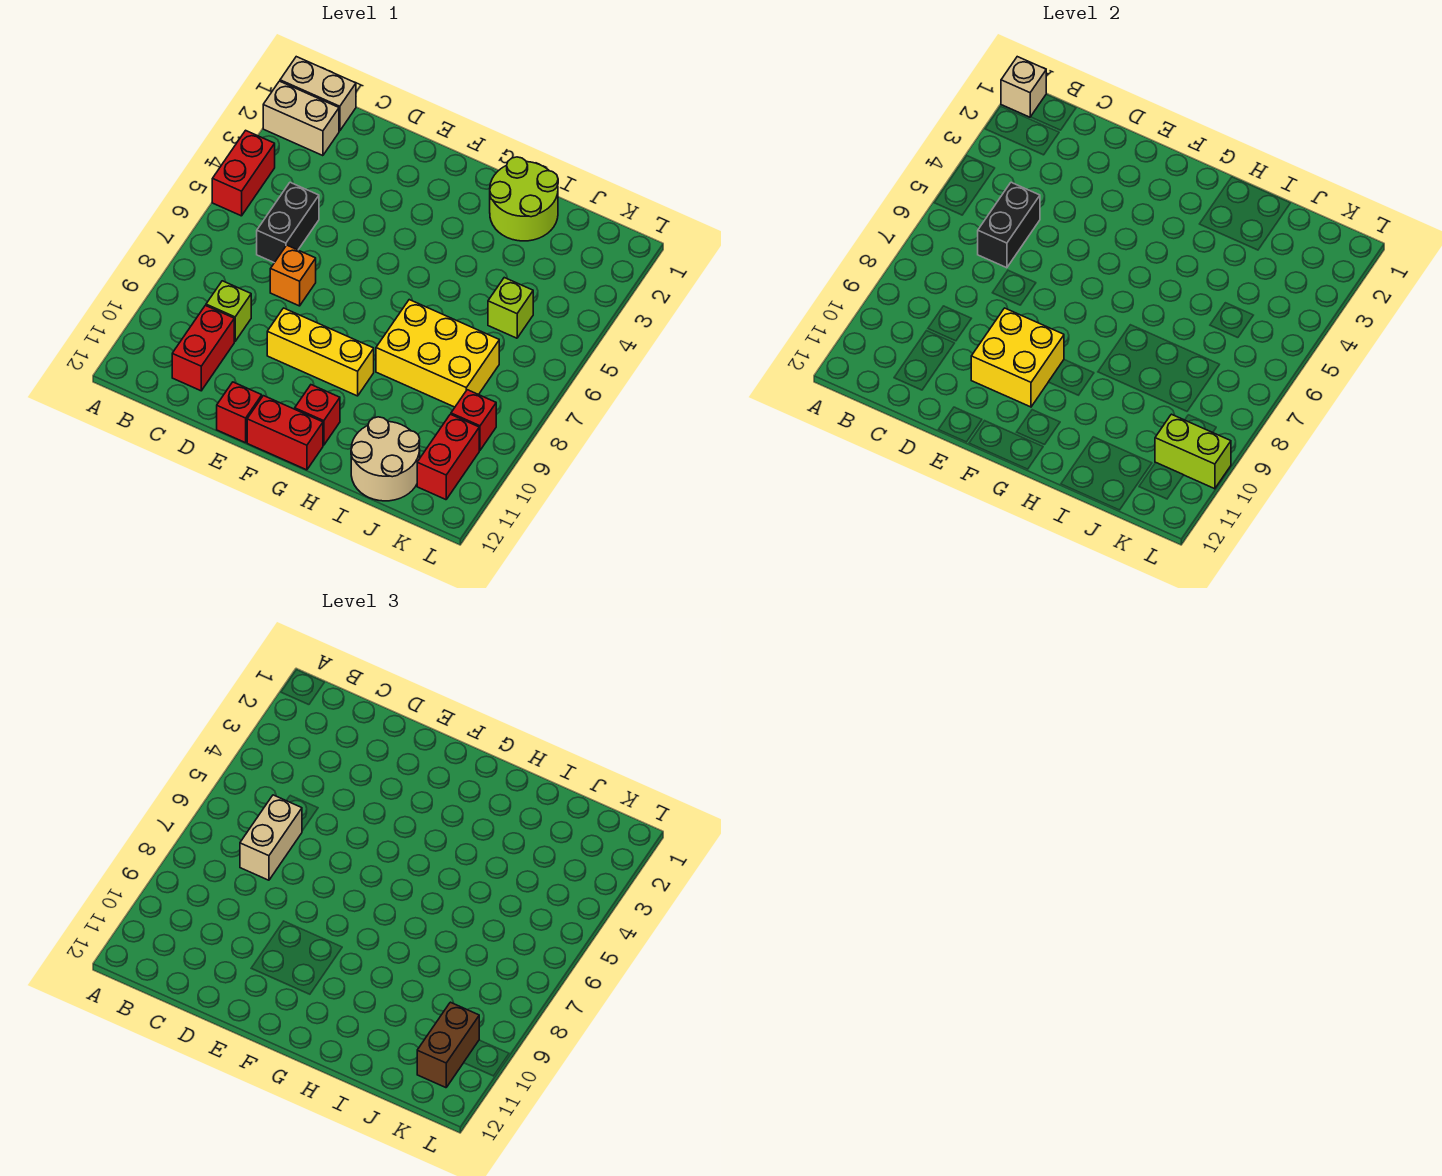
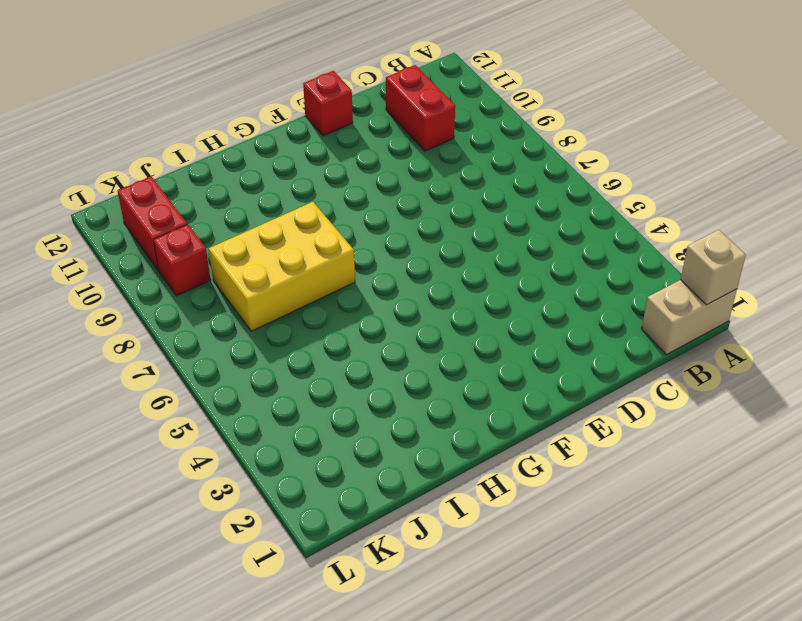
none -> tan 1x2 brick [263,81,339,156]
none -> red 1x2 brick [212,130,275,216]
none -> black 1x2 brick [257,182,319,263]

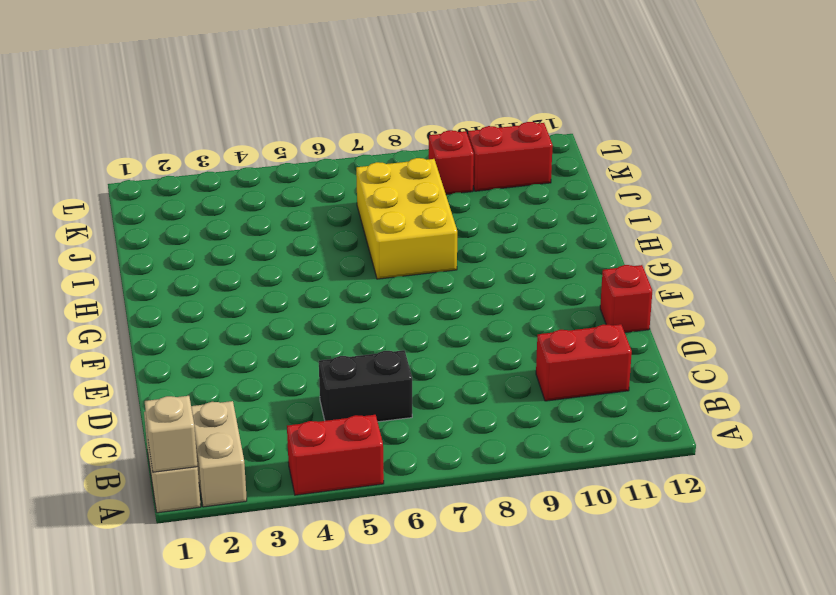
none -> lime 1x1 brick [206,281,251,341]
none -> orange 1x1 brick [270,245,316,306]
none -> yellow 1x3 brick [267,308,374,396]

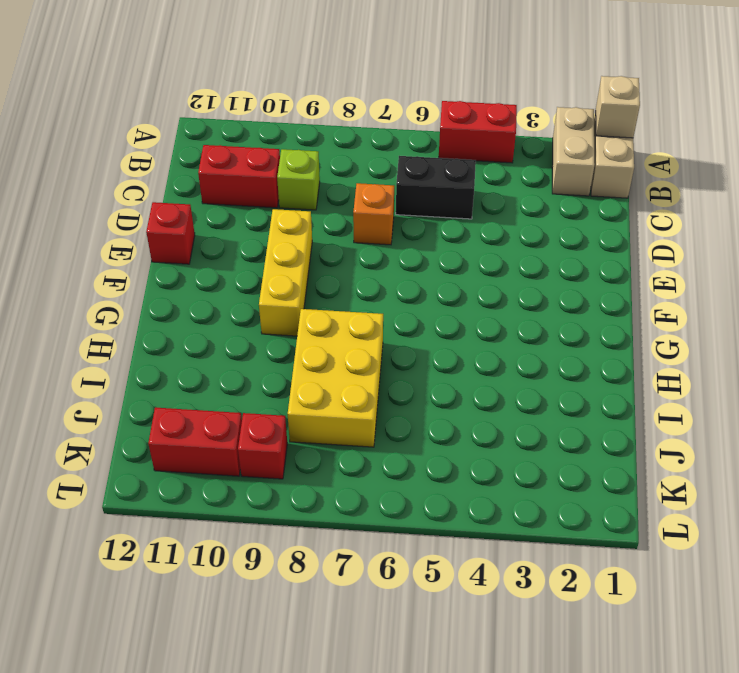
none -> red 1x2 brick [247,396,323,470]
none -> red 1x1 brick [295,385,340,445]
none -> lime 2x2 round brick [490,157,558,241]

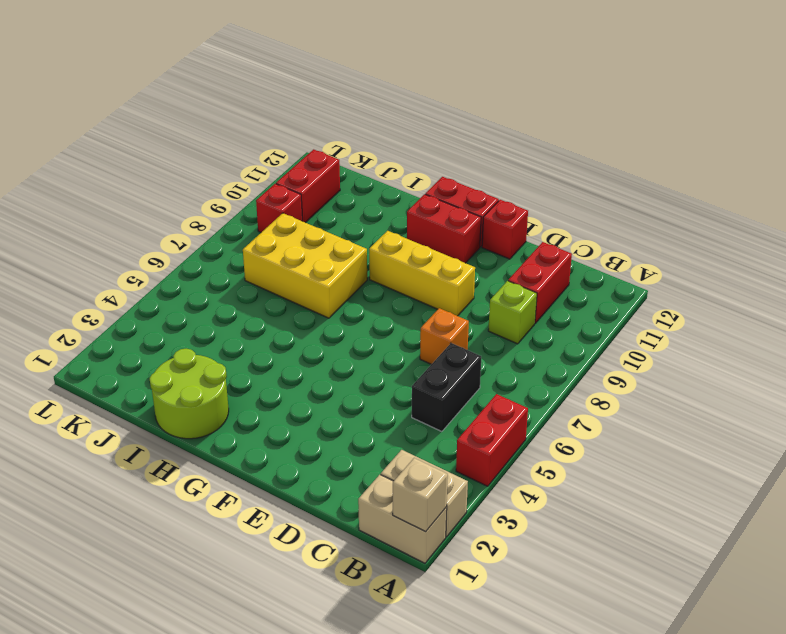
red 1x2 brick [407,194,481,263] -> red 1x1 brick [295,385,340,445]
none -> tan 2x2 round brick [351,417,420,501]
none -> lime 1x1 brick [488,278,533,338]
none -> black 1x2 brick [978,182,1040,268]

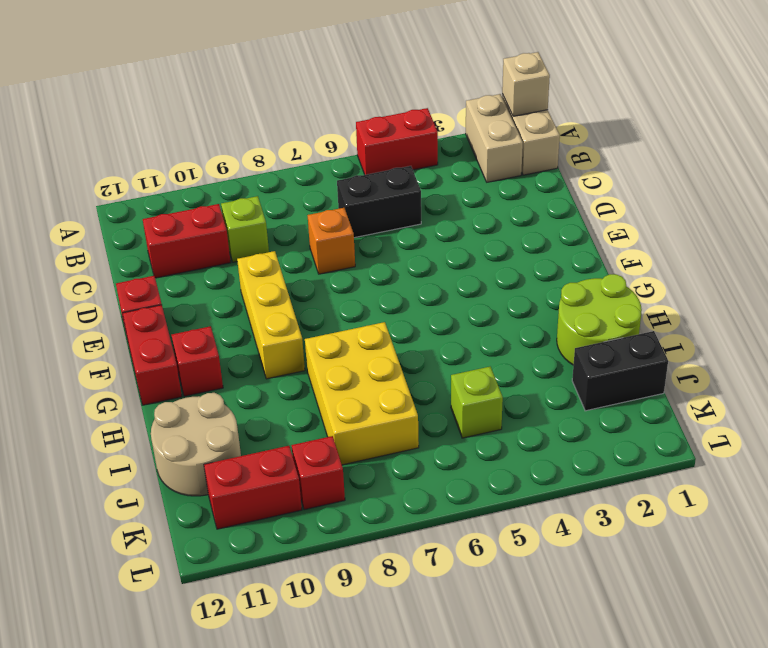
black 1x2 brick [572,331,668,411] -> black 1x2 brick moved to [978,182,1040,268]
none -> yellow 2x2 brick [971,308,1064,407]
none -> lime 1x2 brick [1155,414,1231,489]
none -> tan 1x2 brick [240,795,302,880]

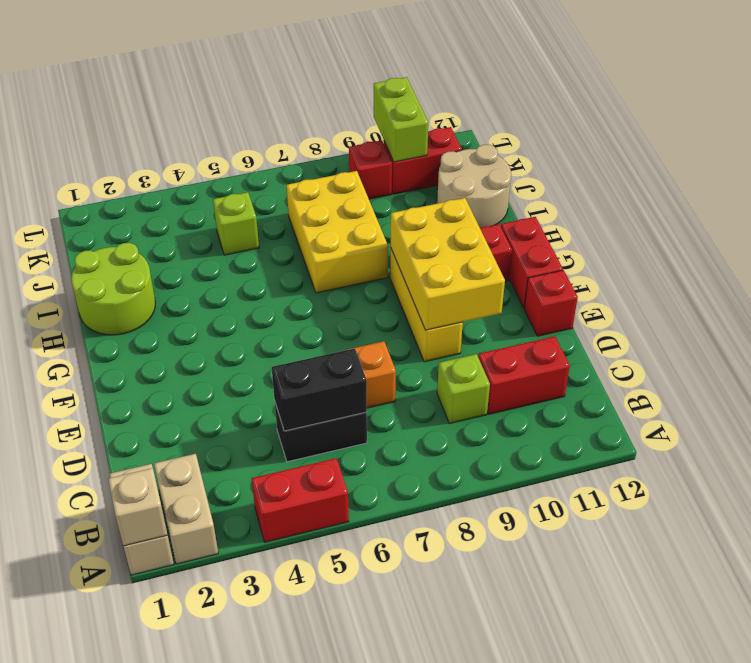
yellow 2x3 brick [391,198,505,330] -> yellow 2x2 brick [971,308,1064,407]
none -> tan 1x2 brick [240,795,302,880]
none -> brown 1x2 brick [417,1002,479,1088]

